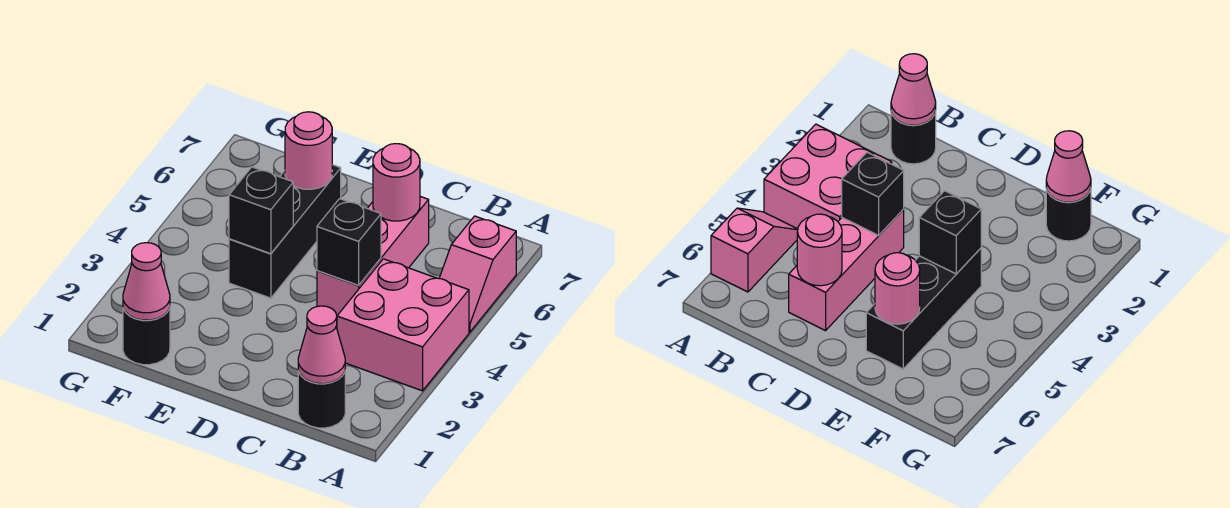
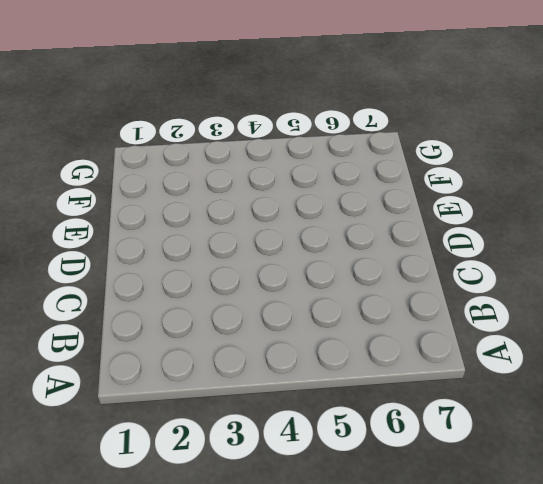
none -> pink 2x2 brick [337,259,469,391]
none -> pink 1x2 slope [439,216,516,332]
none -> black 1x1 round brick [298,371,345,428]

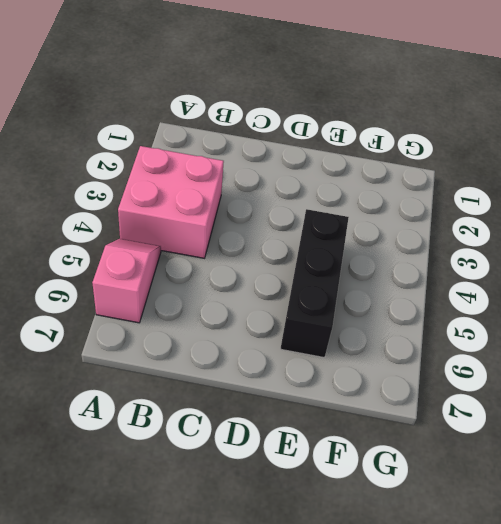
none -> black 1x1 round brick [298,371,345,428]
none -> pink 1x3 brick [317,196,429,315]
none -> black 1x1 round brick [123,308,170,365]

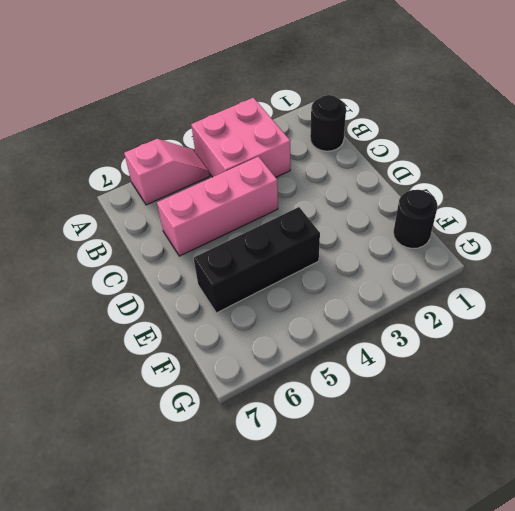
none -> pink 1x1 cone [298,306,345,384]
none -> black 1x1 brick [317,199,381,285]
none -> pink 1x1 round brick [373,144,420,221]

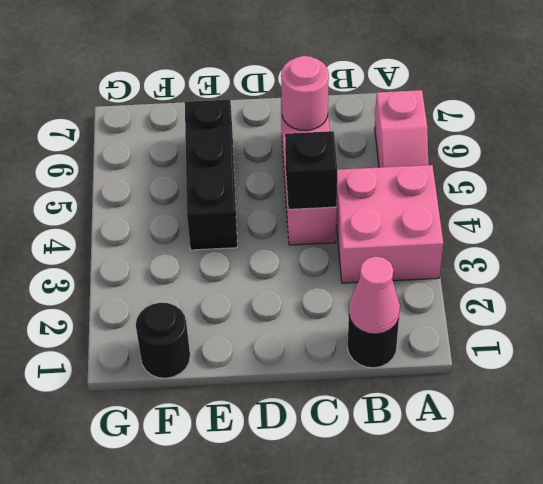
none -> black 1x1 brick [229,167,293,254]
none -> pink 1x1 round brick [285,112,332,189]
none -> pink 1x1 cone [123,243,170,320]

